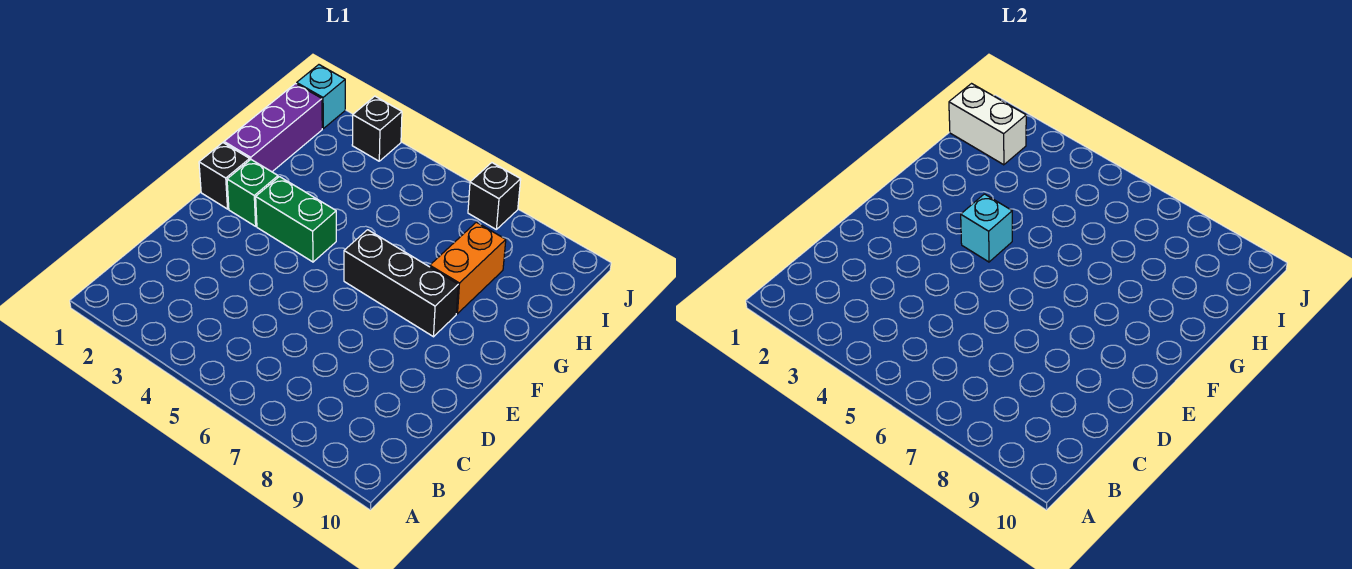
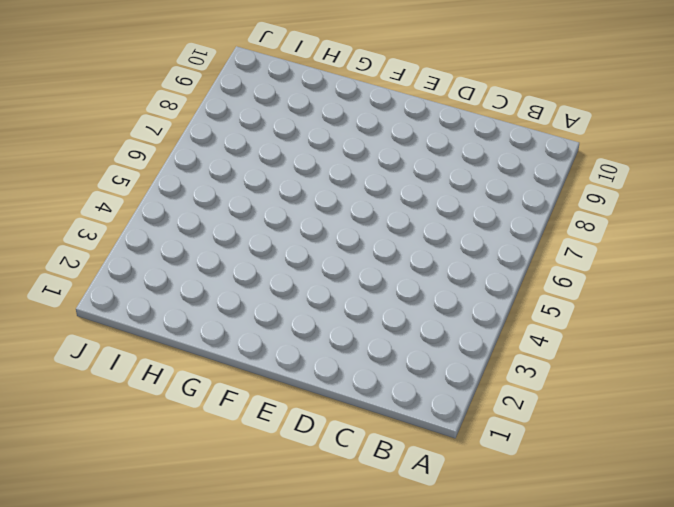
none -> black 1x1 brick [199,143,250,209]
none -> green 1x1 brick [227,160,278,226]

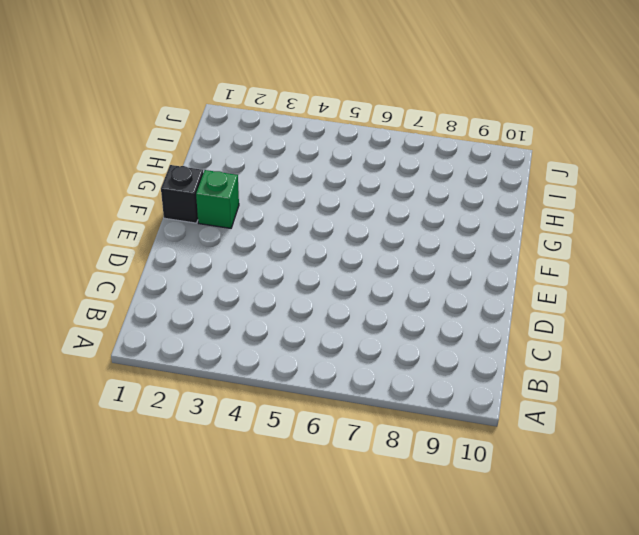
none -> green 1x2 brick [256,177,336,262]
none -> black 1x3 brick [344,230,458,337]

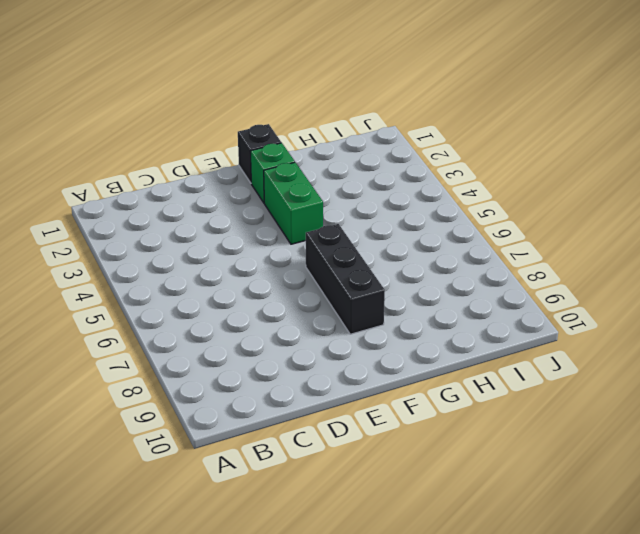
none -> purple 1x3 brick [224,84,322,172]
none -> orange 1x2 brick [430,222,506,314]

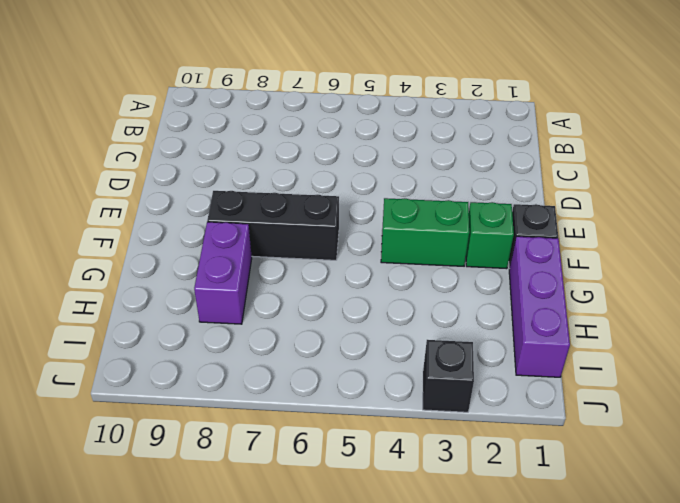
purple 1x2 brick [194,222,252,324] -> orange 1x2 brick [430,222,506,314]
none -> cyan 1x1 brick [297,65,345,128]
none -> black 1x1 brick [468,163,521,229]

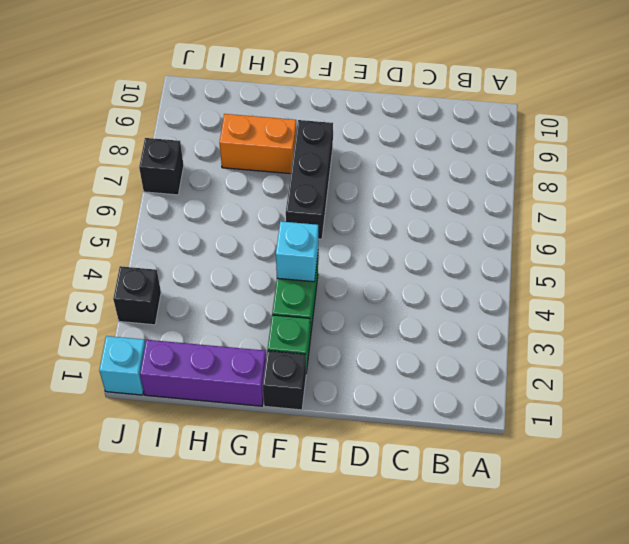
none -> white 1x2 brick [949,84,1026,165]

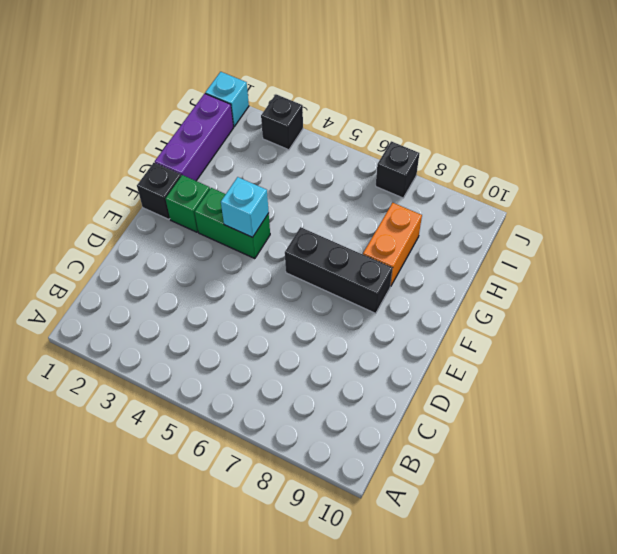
none -> white 1x2 brick [949,84,1026,165]

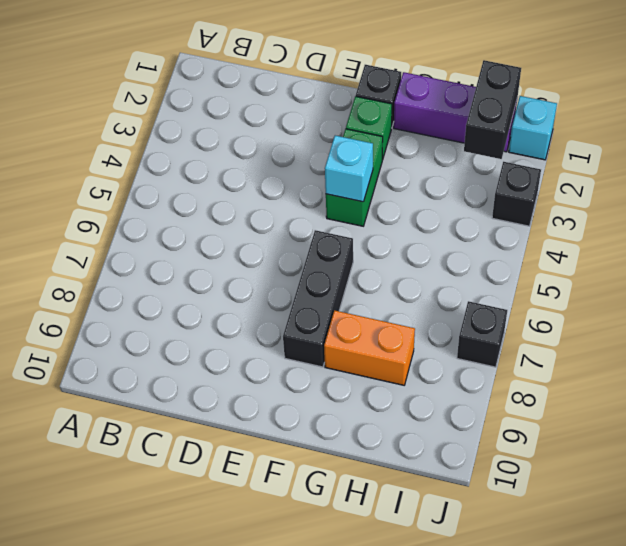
black 1x2 brick [464,60,521,159] -> white 1x2 brick [949,84,1026,165]

